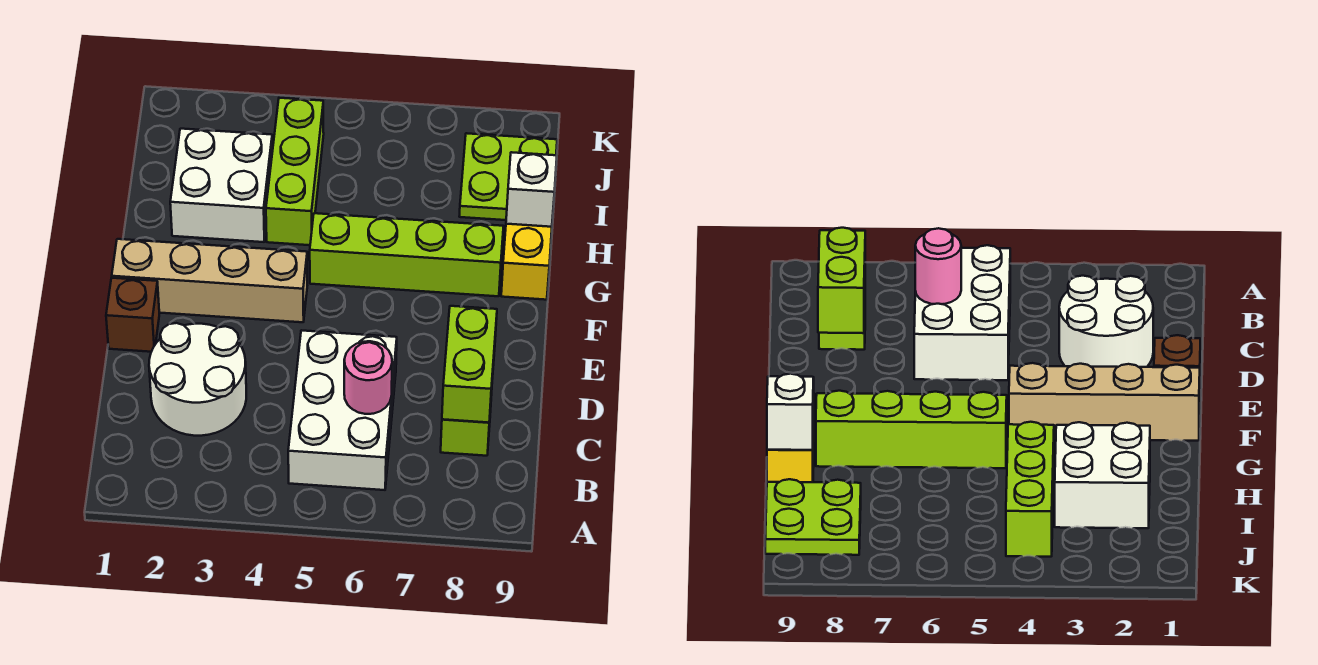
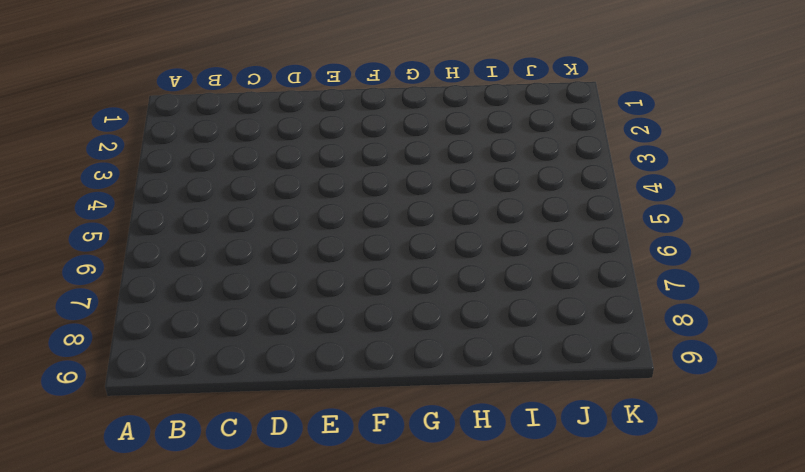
none -> white 2x3 brick [288,330,397,490]
none -> white 2x2 round brick [149,323,246,436]
none -> lime 1x1 brick [441,394,492,456]

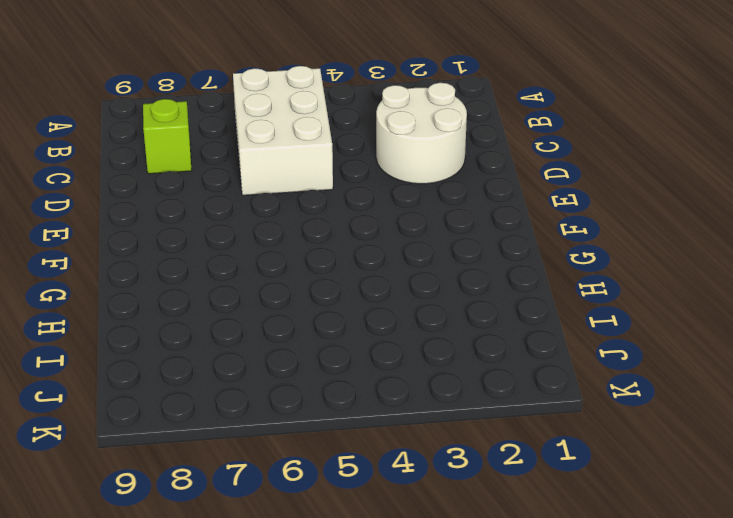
none -> brown 1x1 brick [106,278,159,352]
none -> tan 1x4 brick [112,239,307,322]
none -> lime 1x4 brick [310,213,504,296]

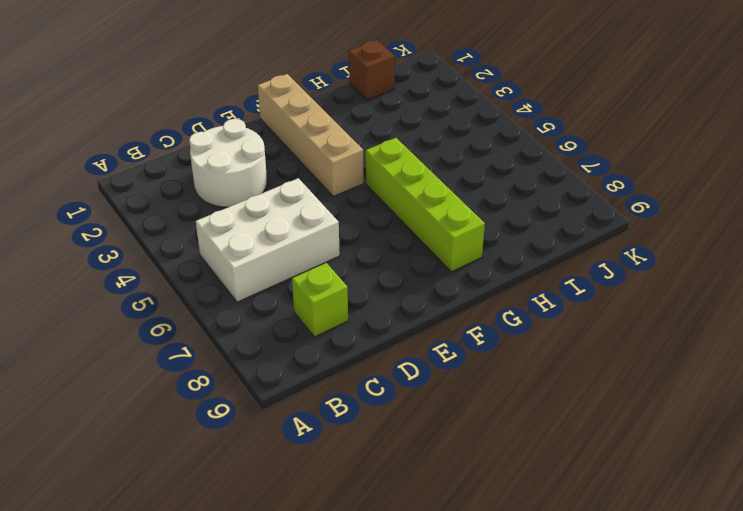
brown 1x1 brick [349,40,395,100] -> brown 1x1 brick moved to [106,278,159,352]
none -> yellow 1x2 brick [501,224,552,300]
none -> white 2x2 brick [170,129,273,242]
none -> lime 1x3 brick [266,98,324,245]

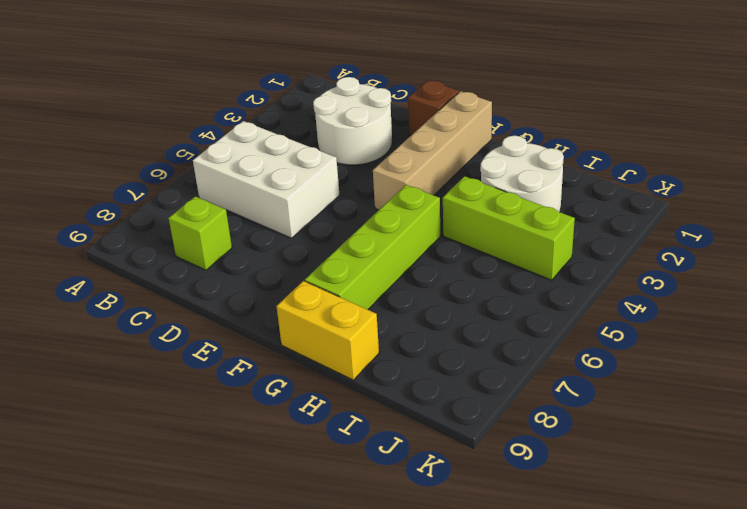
white 2x2 round brick [480,136,564,212] -> white 2x2 brick [170,129,273,242]
none -> lime 2x2 plate [459,133,557,220]
none -> pink 1x1 round brick [344,341,392,414]
none -> lime 1x2 brick [442,306,497,423]

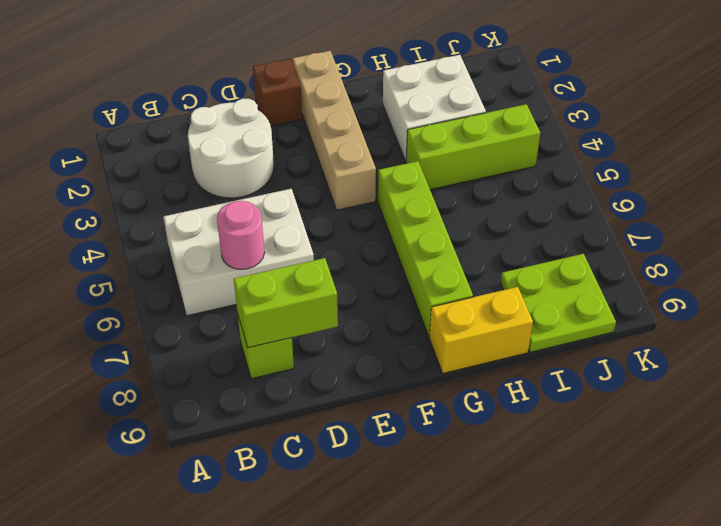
none -> white 1x1 brick [506,152,557,227]

